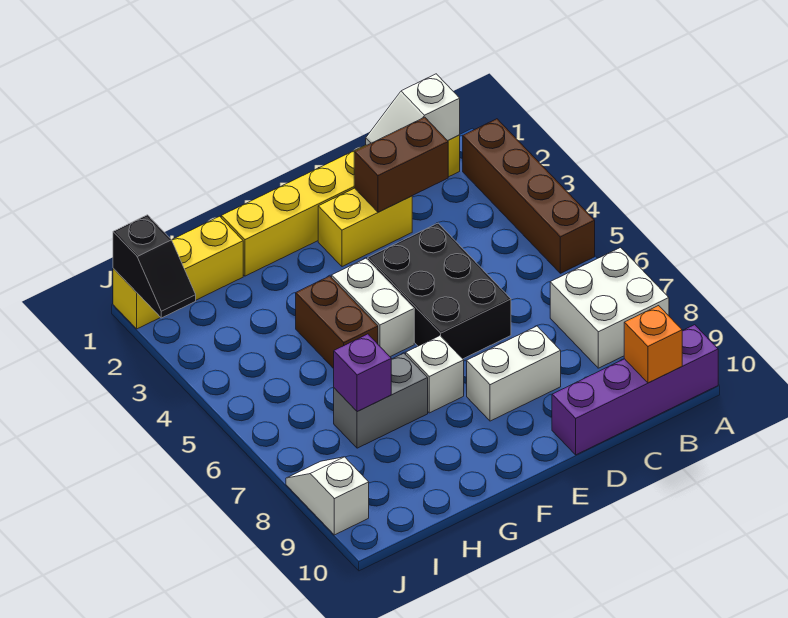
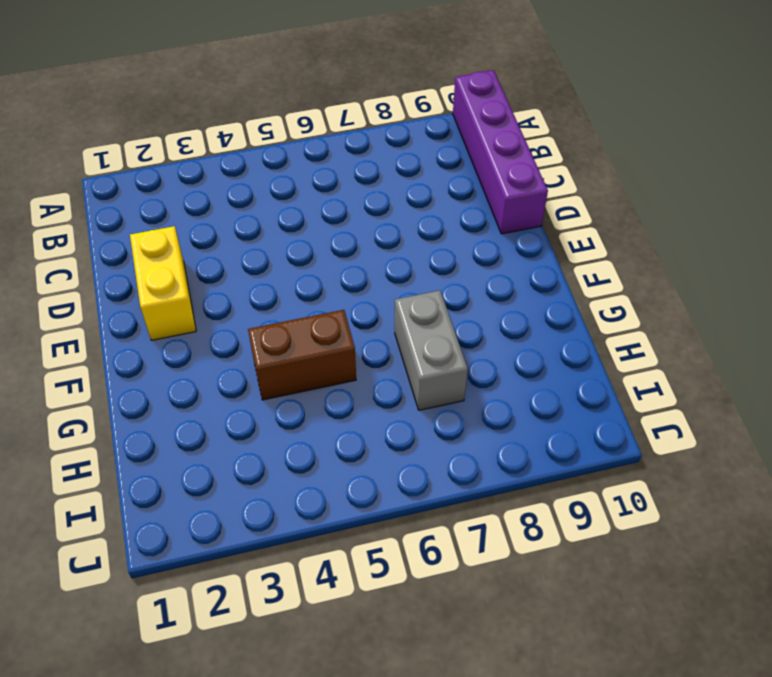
none -> brown 1x4 brick [463,119,595,273]
none -> white 2x2 brick [550,248,669,368]
none -> yellow 1x6 brick [221,135,460,276]

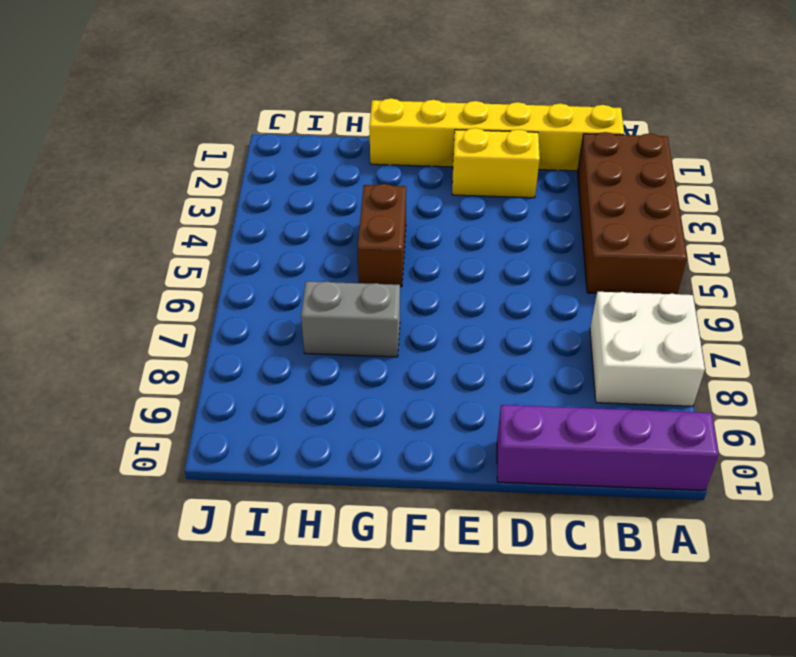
brown 2x4 brick [577,132,687,294] -> brown 1x4 brick [463,119,595,273]
none -> black 2x3 brick [368,223,511,359]
none -> white 1x2 brick [467,326,561,421]
none -> white 1x2 brick [332,258,414,357]

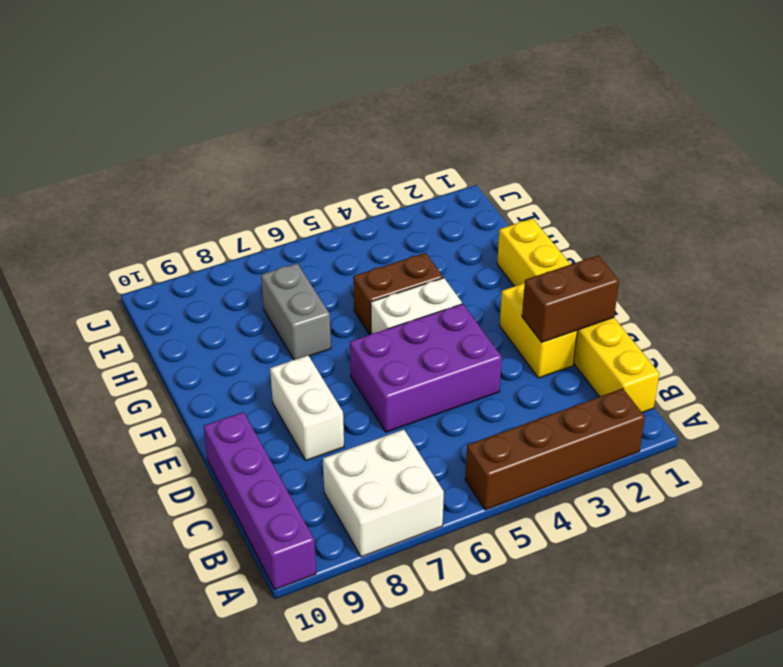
brown 1x2 brick [522,256,619,342] -> brown 1x2 brick turned to [354,117,448,212]
purple 2x3 brick [350,304,502,432] -> black 2x3 brick [368,223,511,359]
none -> white 1x1 brick [406,336,464,413]
none -> yellow 1x3 brick [113,216,243,329]
none -> white 1x2 slope [286,457,369,535]

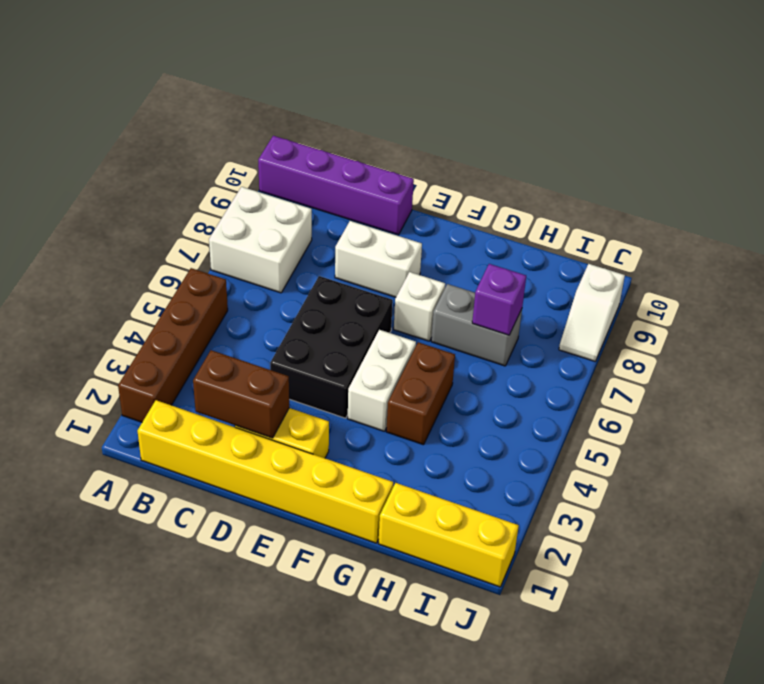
none -> white 1x2 slope [366,74,460,145]
none -> orange 1x1 brick [624,306,682,383]
none -> black 1x2 slope [113,215,196,318]

